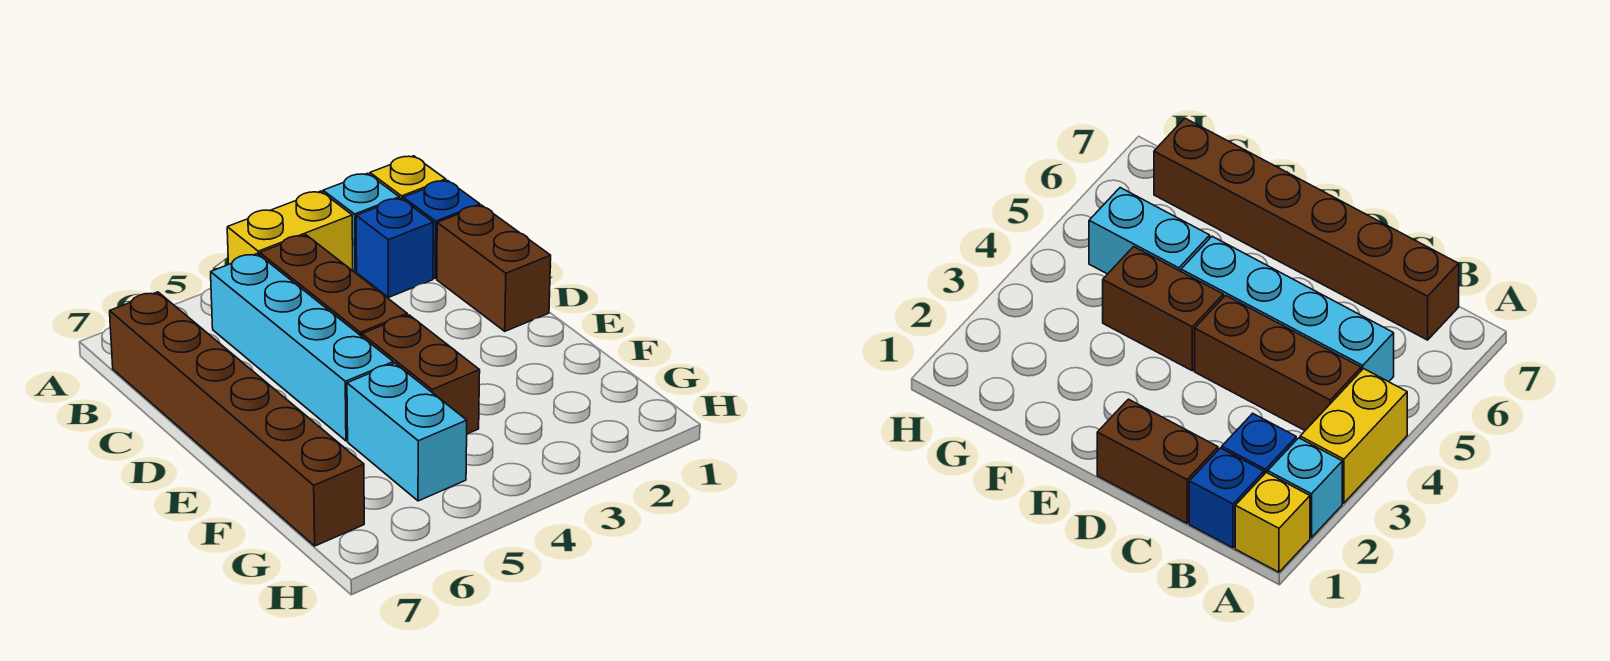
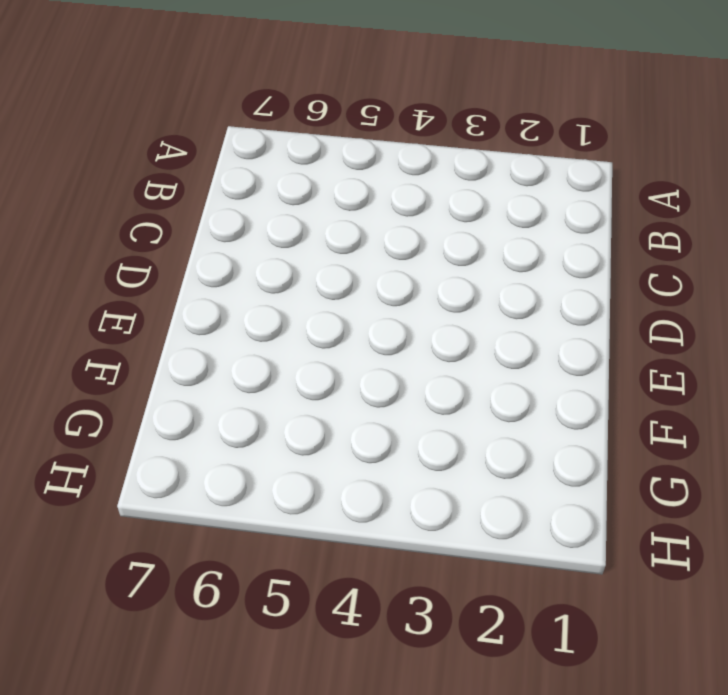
none -> yellow 1x1 brick [370,156,446,199]
none -> cyan 1x1 brick [323,173,399,271]

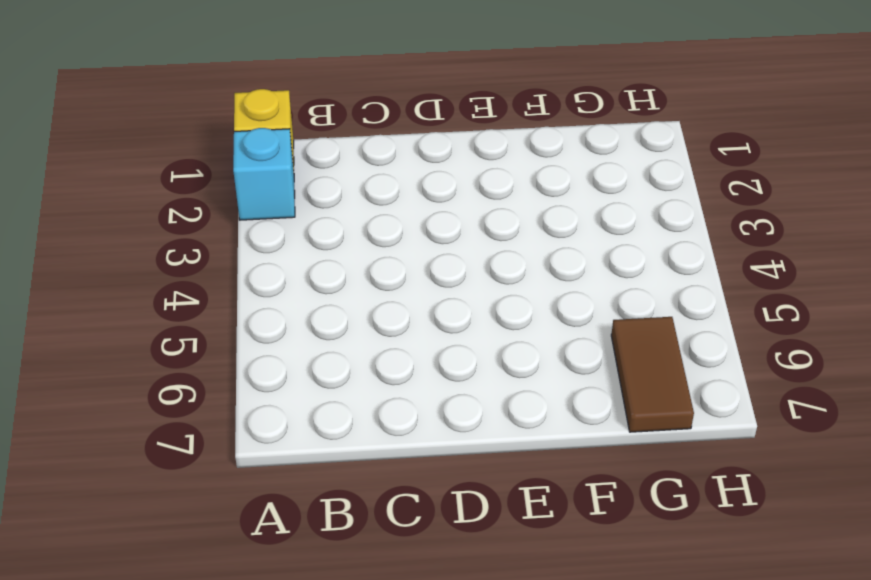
brown 1x2 tile [611,317,694,432] -> brown 1x6 brick [110,292,364,546]
none -> yellow 1x2 brick [227,191,353,271]
none -> blue 1x1 brick [403,180,480,279]

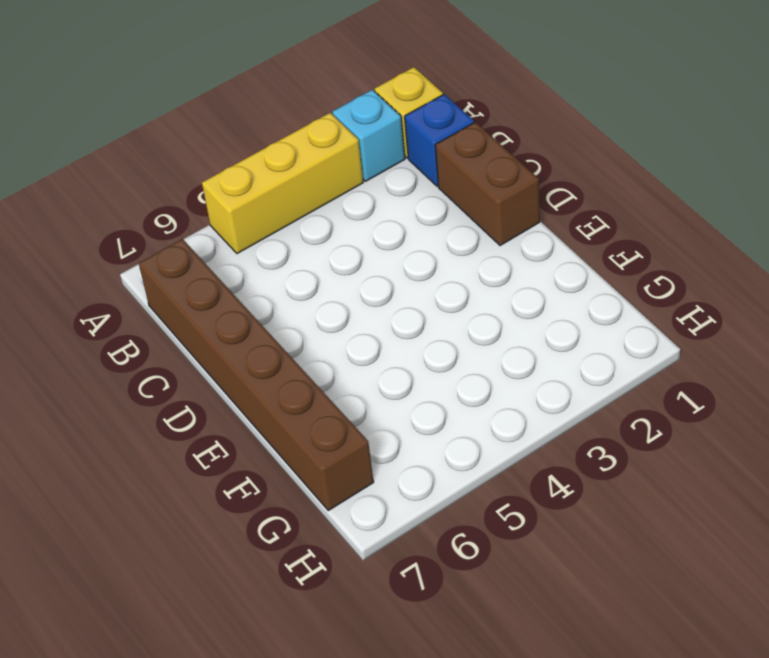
yellow 1x3 brick [202,113,363,254] -> yellow 1x2 brick [227,191,353,271]
none -> blue 1x1 brick [356,198,433,297]
none -> brown 1x3 brick [260,235,407,336]

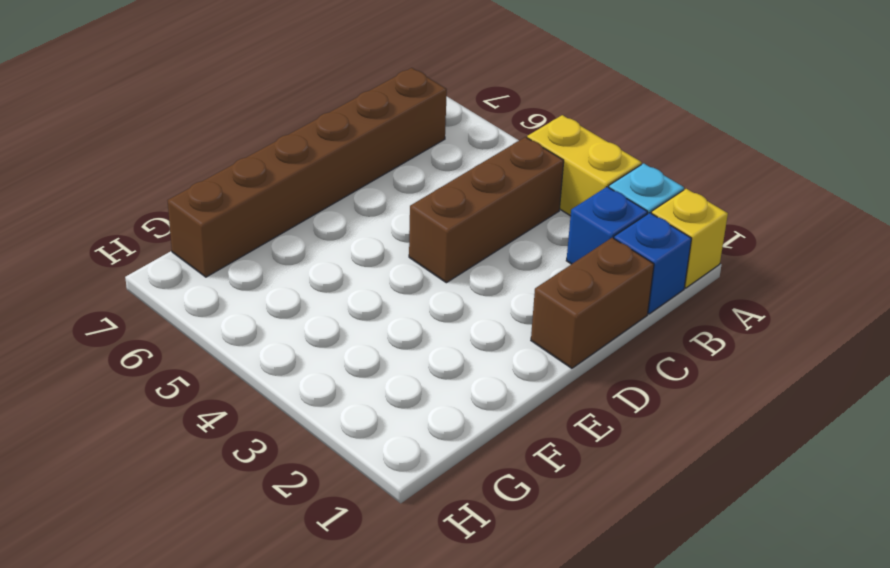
none -> cyan 1x4 brick [211,254,393,441]
none -> brown 1x2 brick [362,315,480,434]

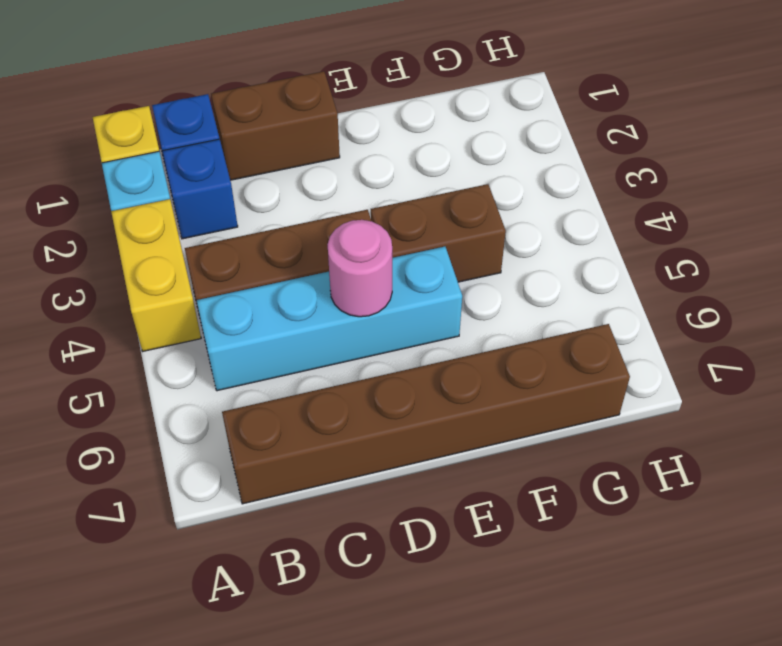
pink 1x1 round brick [327,220,392,317] -> none
none -> cyan 1x2 brick [347,363,467,501]

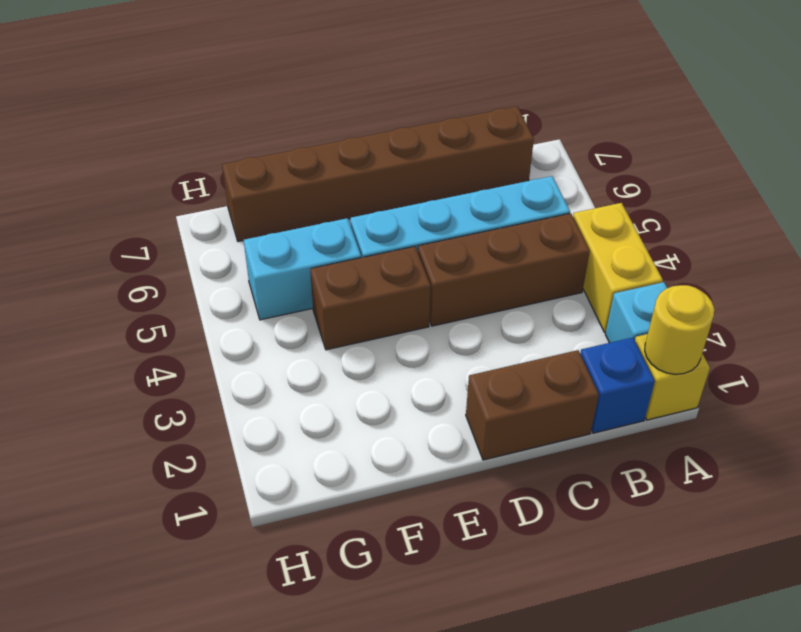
yellow 1x1 round brick [645,285,714,374] -> none
none -> blue 1x1 brick [356,198,433,297]

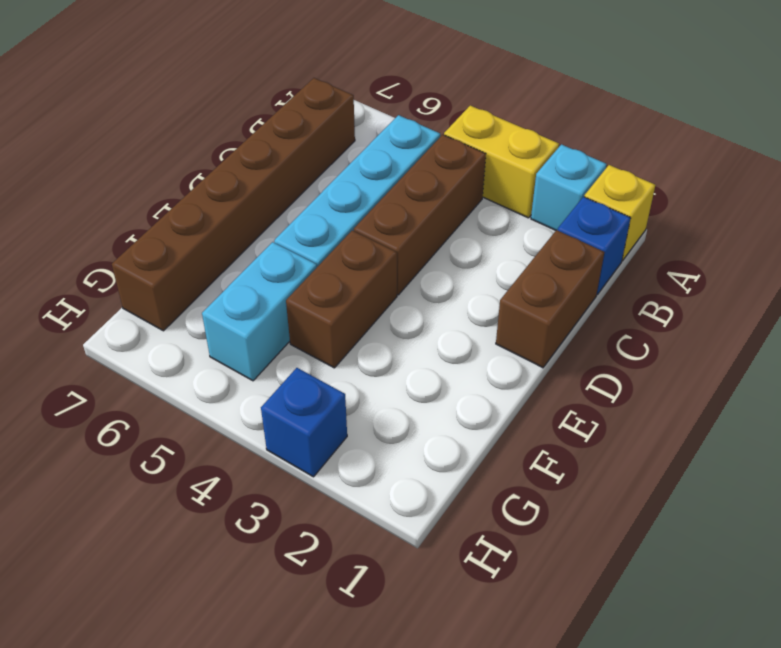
blue 1x1 brick [261,368,347,477] -> blue 1x1 brick moved to [356,198,433,297]

